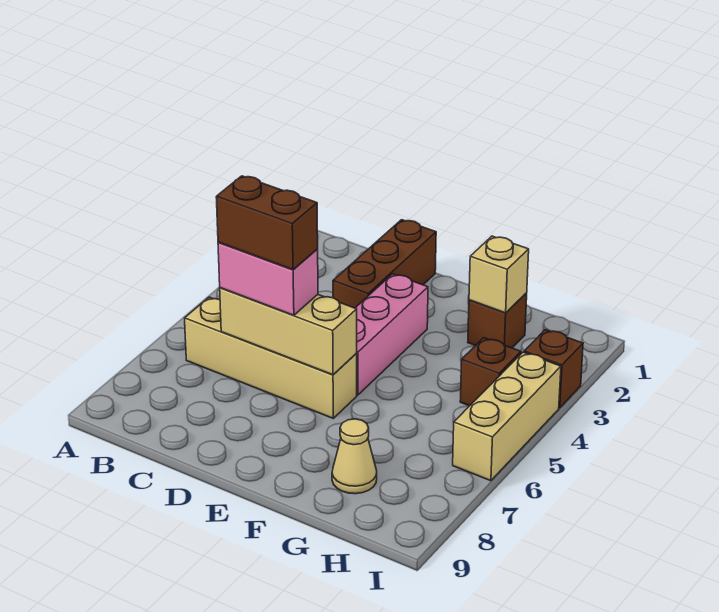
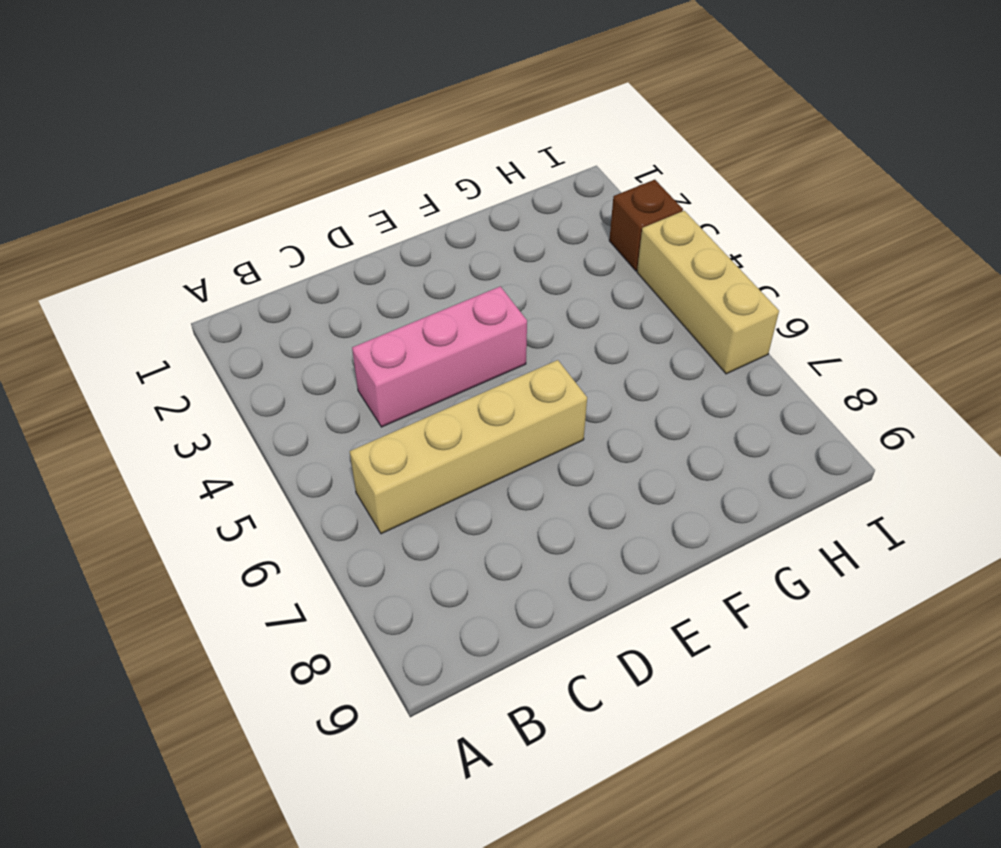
pink 1x3 brick [352,286,527,427] -> pink 1x3 brick turned to [356,274,428,395]
none -> brown 1x3 brick [333,220,436,308]
none -> brown 1x1 brick [468,293,527,348]
none -> tan 1x1 cone [332,419,377,494]

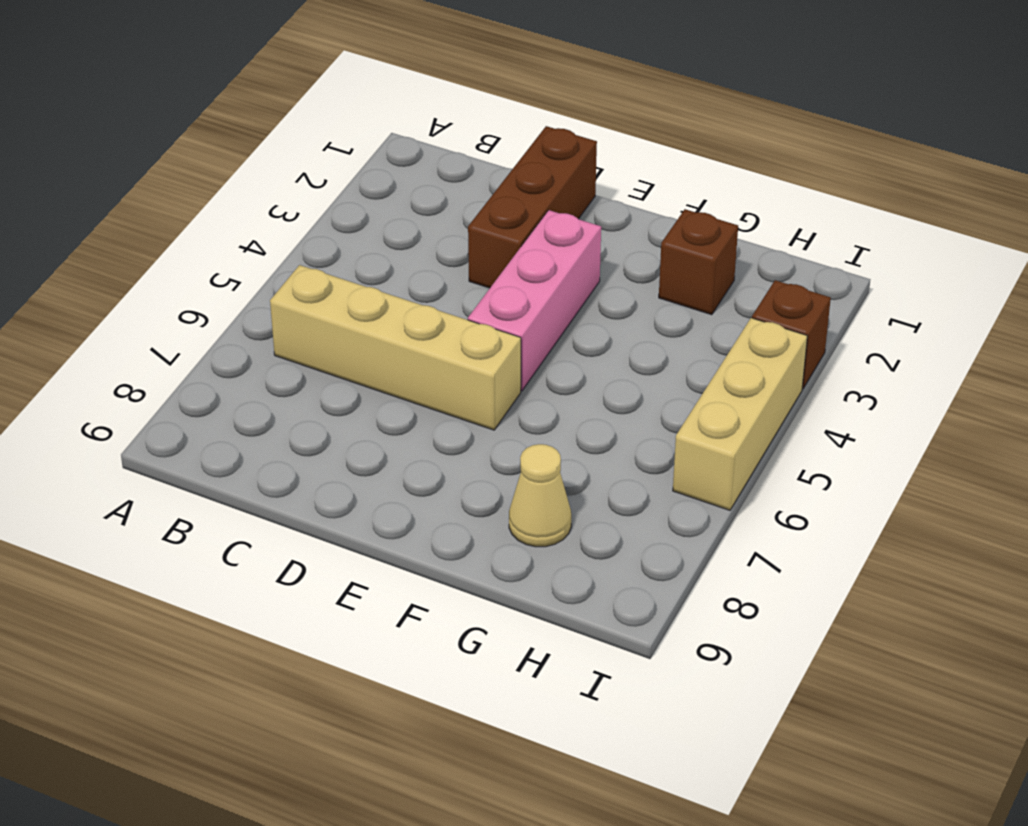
none -> brown 1x1 brick [460,338,521,406]
none -> tan 1x3 brick [220,288,357,375]
none -> tan 1x1 brick [469,236,529,313]

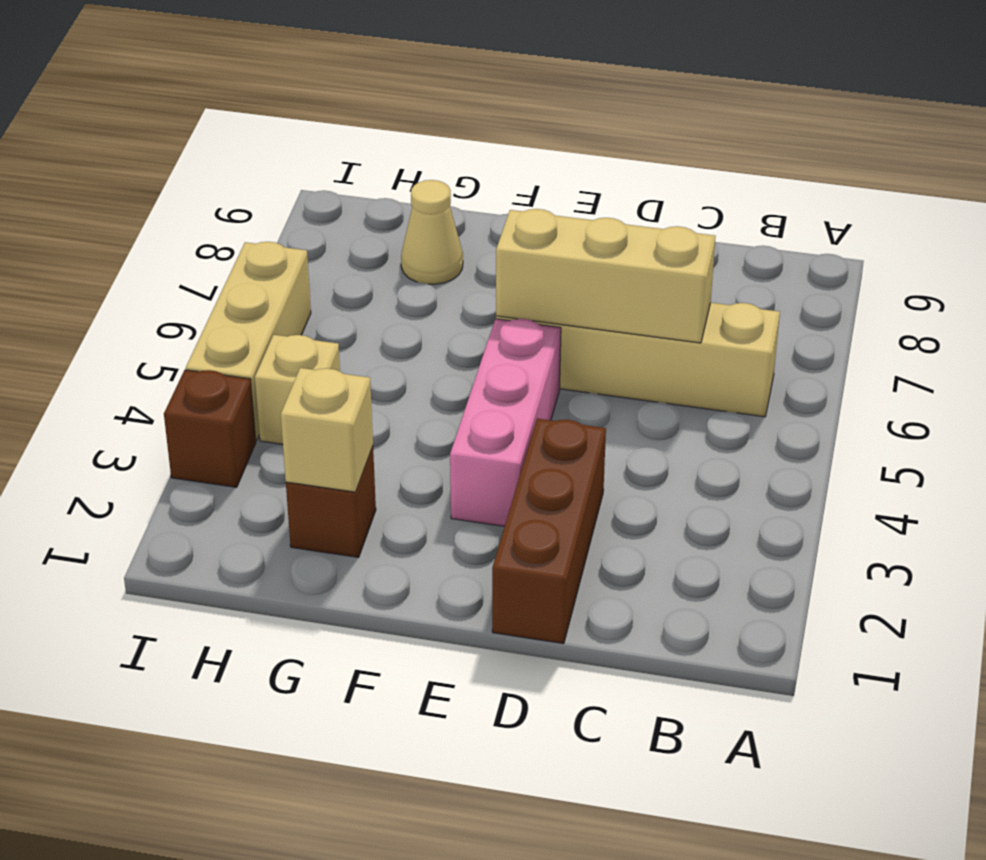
tan 1x1 brick [255,335,340,444] -> brown 1x1 brick [460,338,521,406]
none -> pink 1x2 brick [218,242,318,315]
none -> brown 1x2 brick [216,176,318,270]

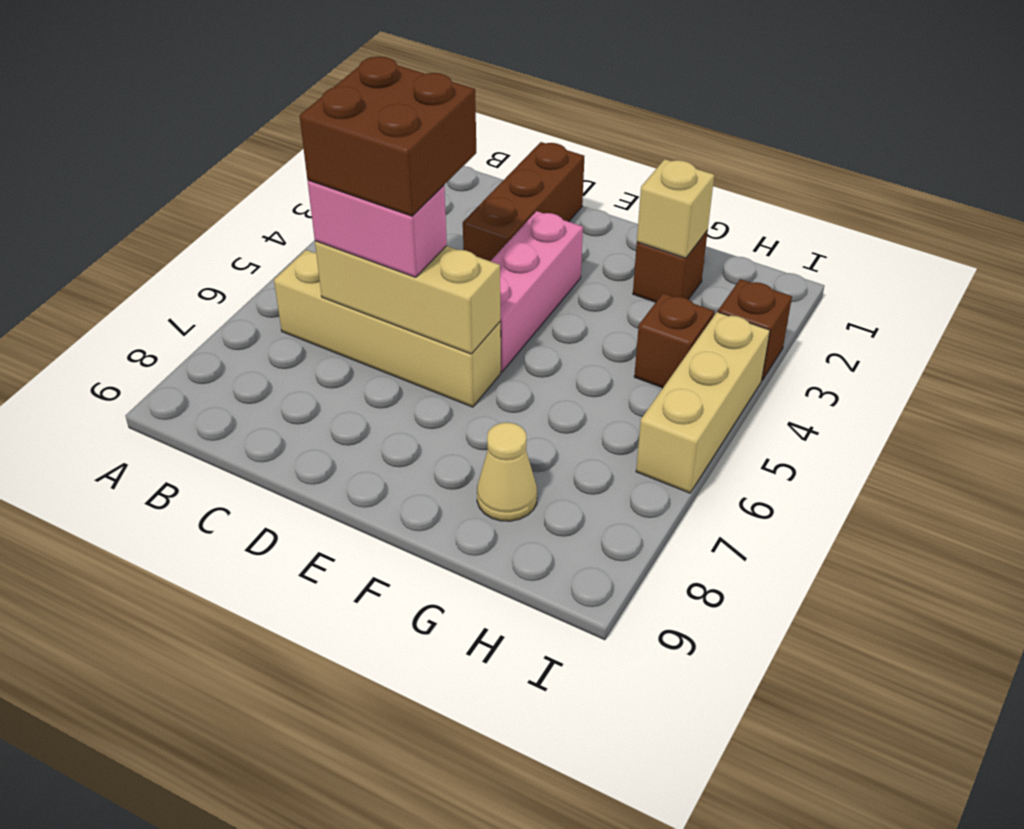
brown 2x2 brick [300,56,476,216] -> brown 1x2 brick [216,176,318,270]

